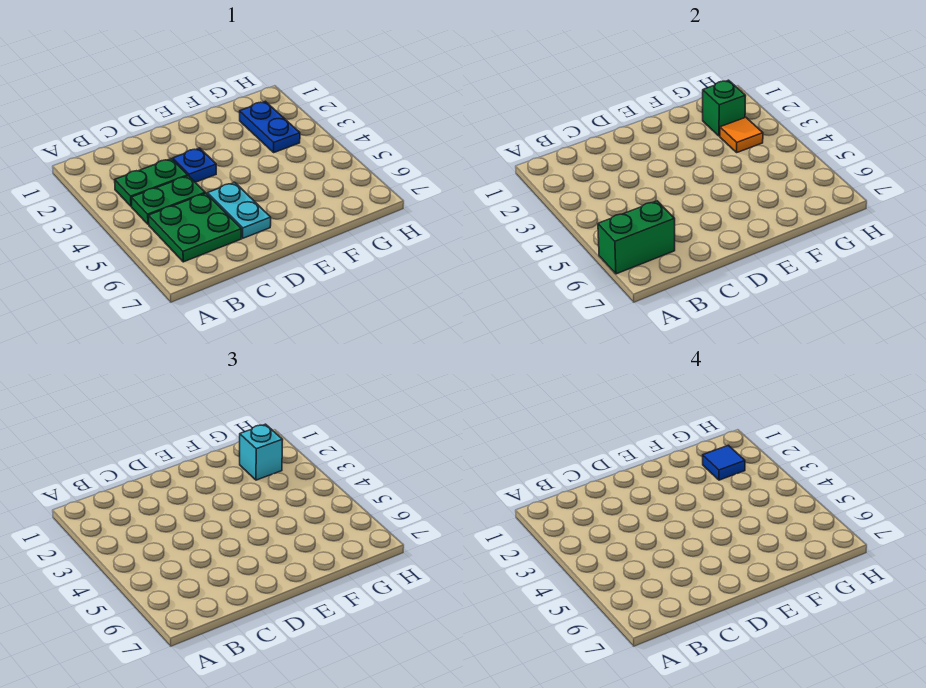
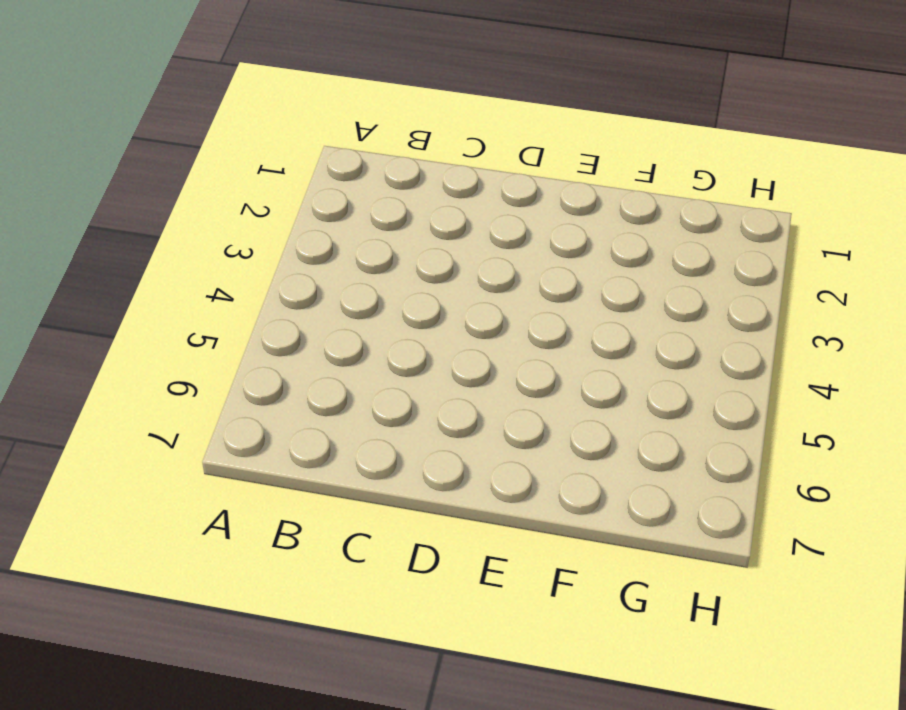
none -> green 1x2 plate [115,159,188,206]
none -> green 1x2 plate [131,176,205,225]

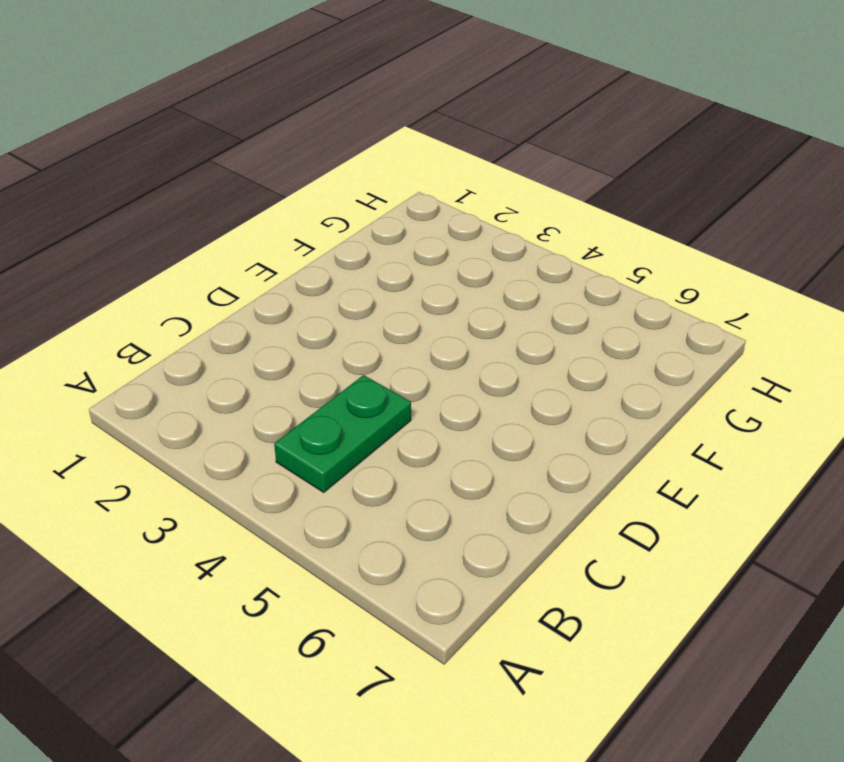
none -> green 1x2 plate [115,159,188,206]
none -> green 2x2 plate [149,193,241,262]

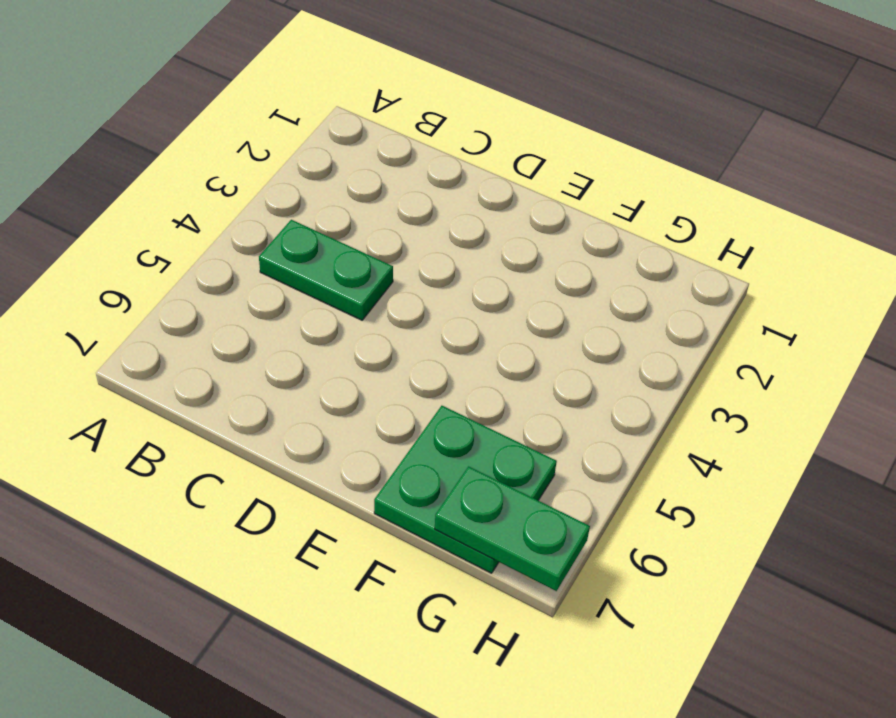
green 2x2 plate [374,406,557,573] -> green 2x2 plate moved to [149,193,241,262]
green 1x2 plate [435,466,590,591] -> green 1x2 plate moved to [115,159,188,206]
none -> blue 1x1 plate [172,148,216,182]
none -> cyan 1x2 plate [207,182,271,238]

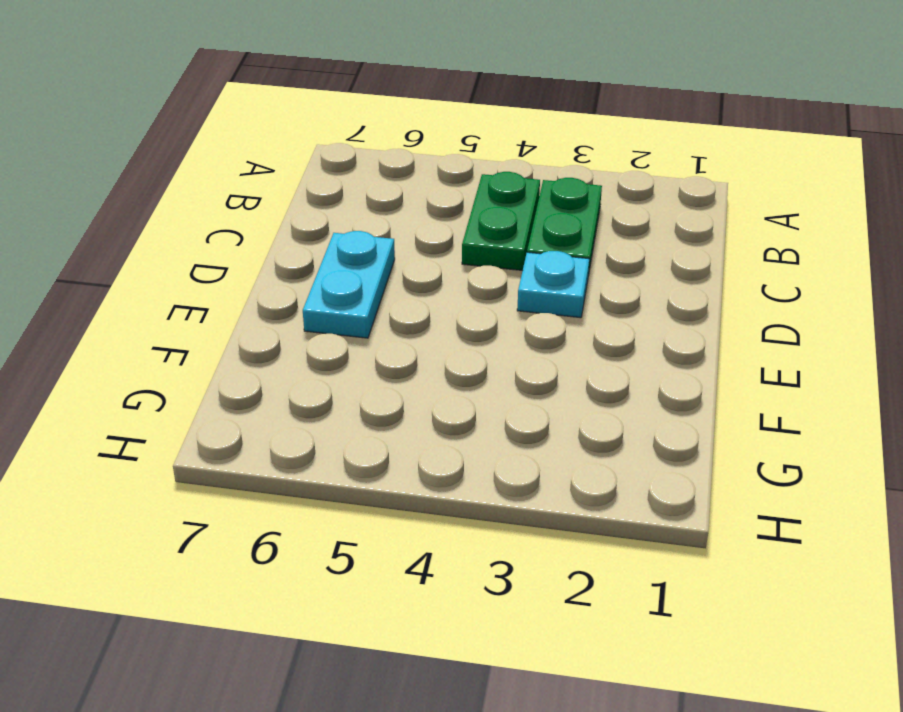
cyan 1x1 plate [517,251,589,318] -> blue 1x1 plate [172,148,216,182]
cyan 1x2 plate [303,231,395,338] -> cyan 1x2 plate turned to [207,182,271,238]
none -> green 2x2 plate [149,193,241,262]
none -> blue 1x2 plate [240,101,300,152]

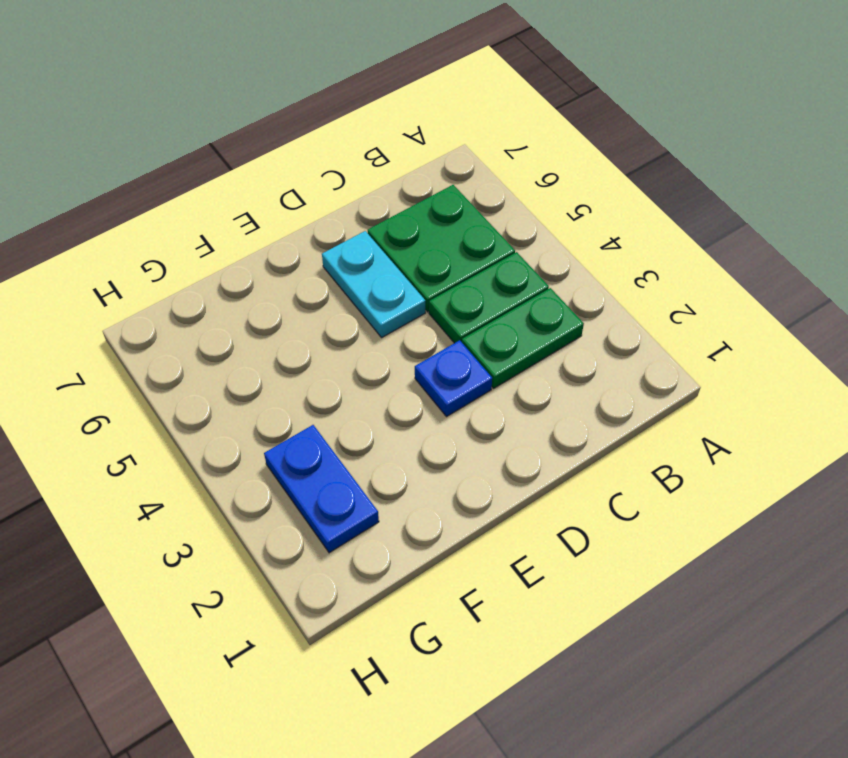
none -> green 1x2 brick [598,201,675,274]
none -> green 1x1 brick [703,80,746,136]

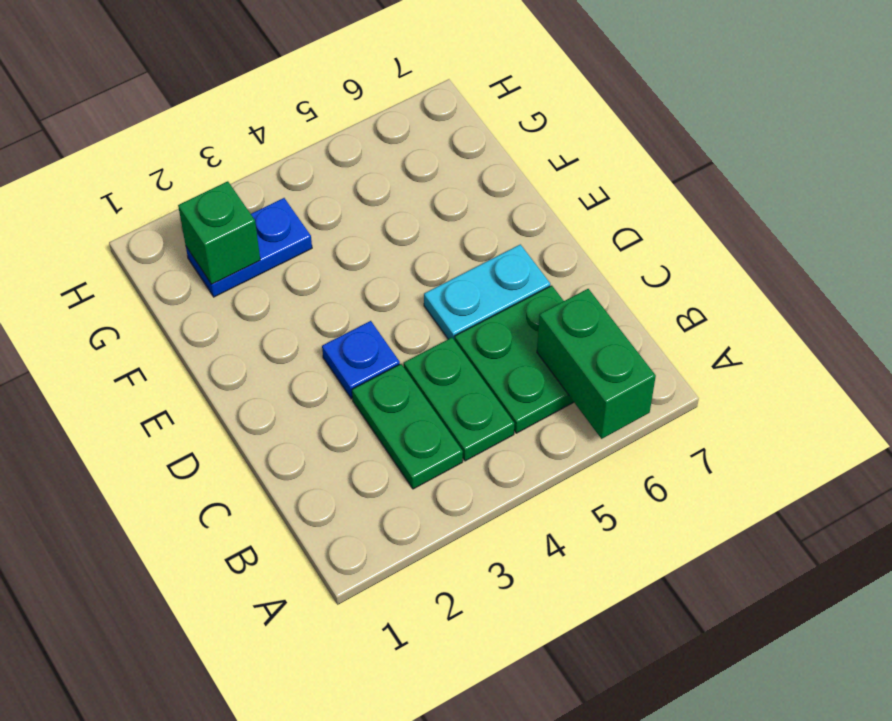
none -> orange 1x1 tile [720,117,763,152]
none -> cyan 1x1 brick [240,424,283,480]

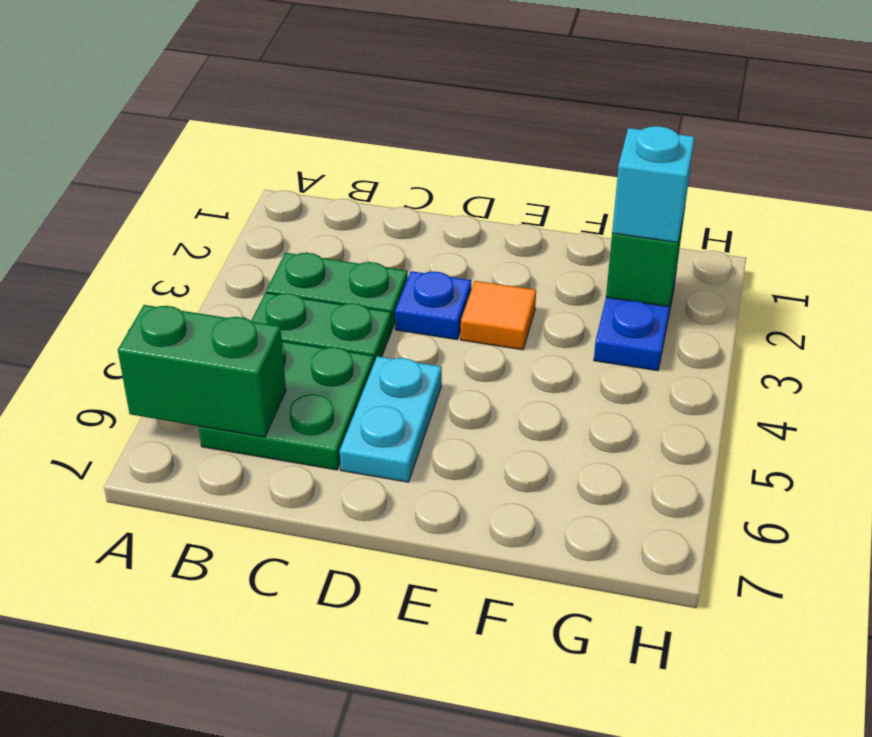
orange 1x1 tile [461,281,536,350] -> orange 1x1 tile moved to [720,117,763,152]
none -> blue 1x1 tile [703,445,745,480]

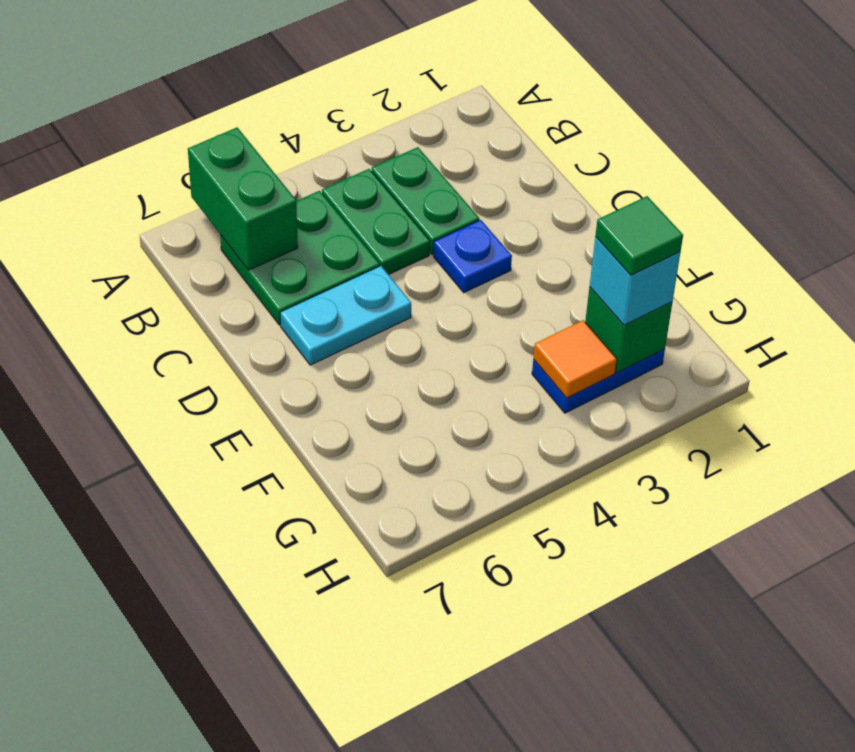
green 1x1 tile [595,196,683,275] -> blue 1x1 tile [703,445,745,480]

